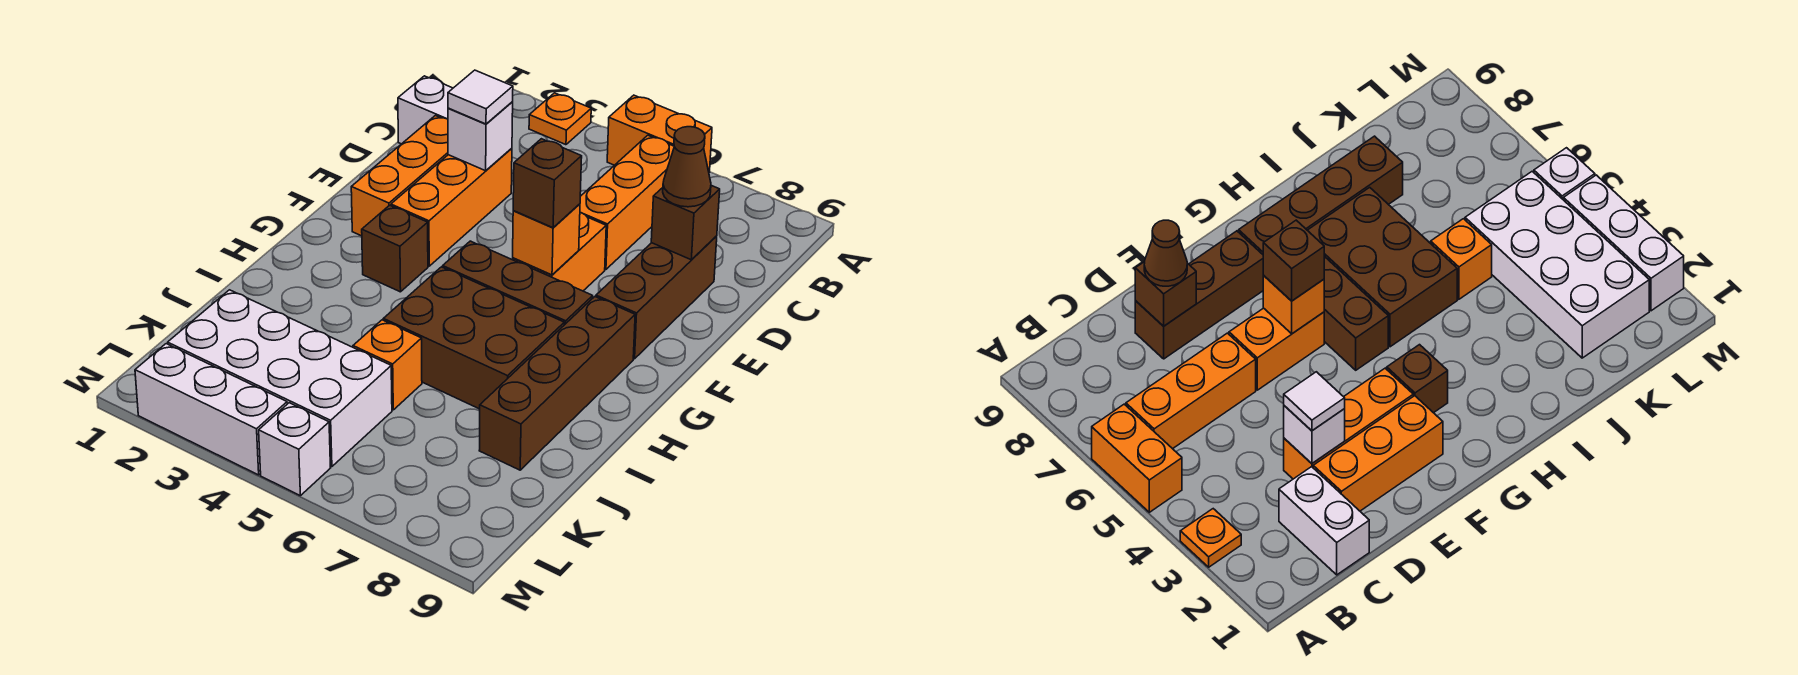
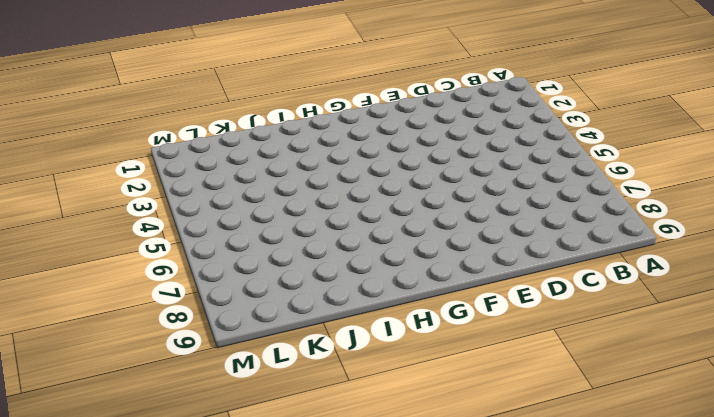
none -> orange 1x1 plate [529,93,591,145]
none -> orange 1x2 brick [607,95,712,172]
none -> orange 1x3 brick [580,135,674,269]

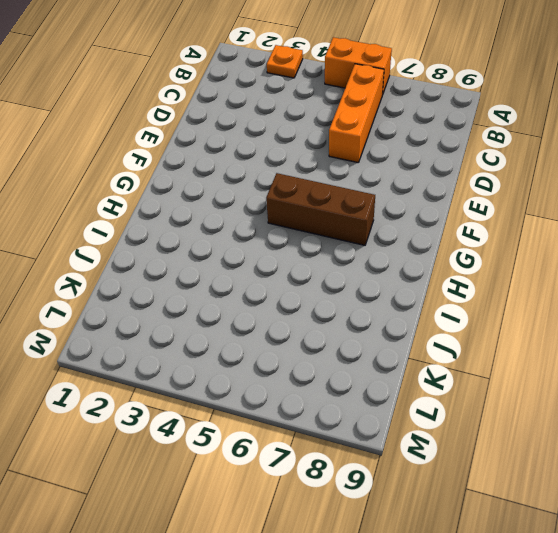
none -> white 1x2 brick [398,76,453,144]
none -> orange 1x3 brick [351,116,448,236]
none -> orange 1x3 brick [391,148,512,266]

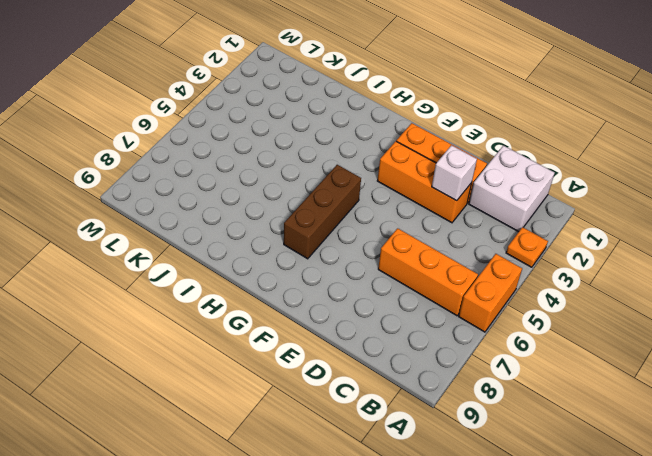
white 2x2 brick [469,146,555,232] -> white 1x2 brick [398,76,453,144]
none -> brown 1x3 brick [596,236,717,359]
none -> orange 1x2 brick [513,213,606,291]
none -> brown 1x1 brick [362,205,428,292]

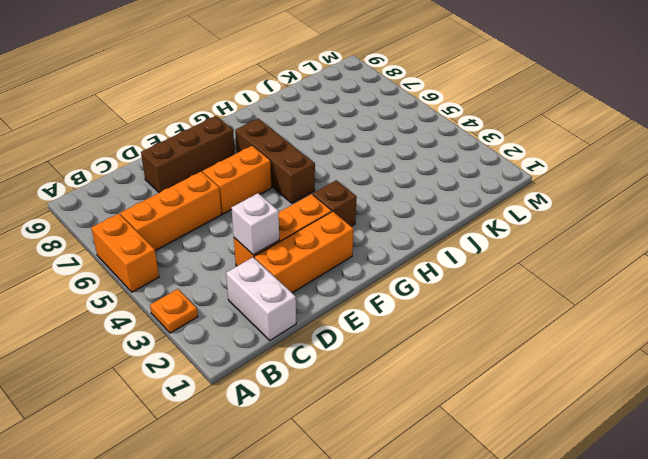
none -> brown 1x4 brick [479,297,635,470]
none -> brown 2x3 brick [383,267,564,409]
none -> orange 1x1 brick [353,320,422,410]

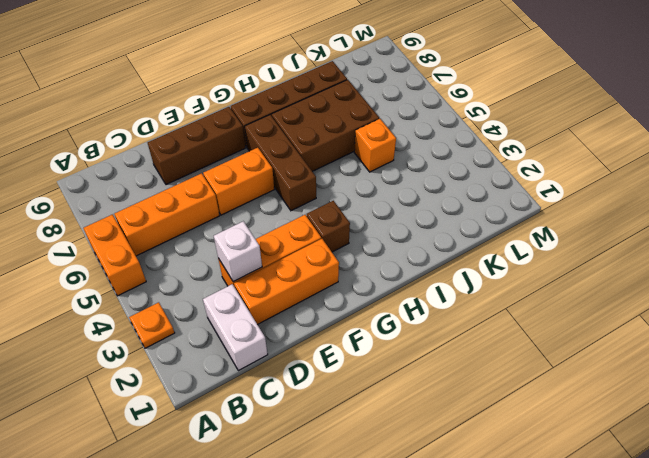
brown 2x3 brick [272,80,379,171] -> brown 2x3 brick turned to [383,267,564,409]
none -> white 2x4 brick [168,290,392,467]
none -> white 1x3 brick [135,344,287,475]
none -> white 1x1 brick [259,403,330,496]

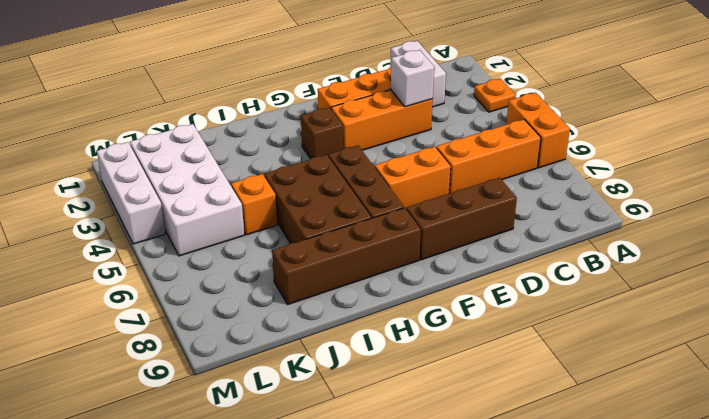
none -> white 1x1 brick [259,403,330,496]
none -> brown 1x1 brick [651,185,720,260]
none -> orange 1x1 brick [513,204,580,275]

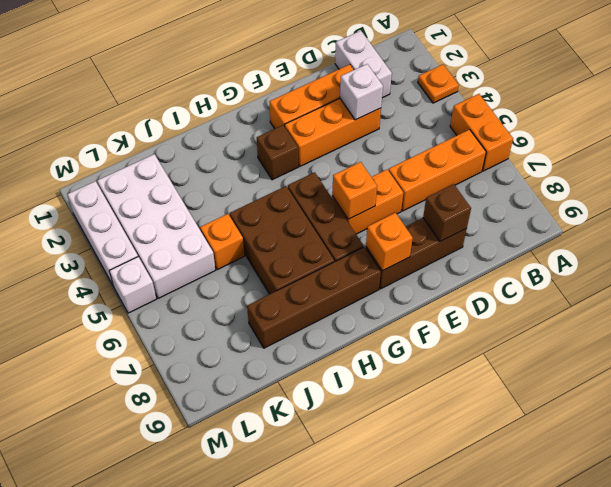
orange 1x1 brick [366,213,413,271] -> none
none -> white 1x1 tile [448,70,513,124]
none -> brown 1x1 cone [663,127,711,207]
none -> brown 1x1 brick [513,139,582,228]

